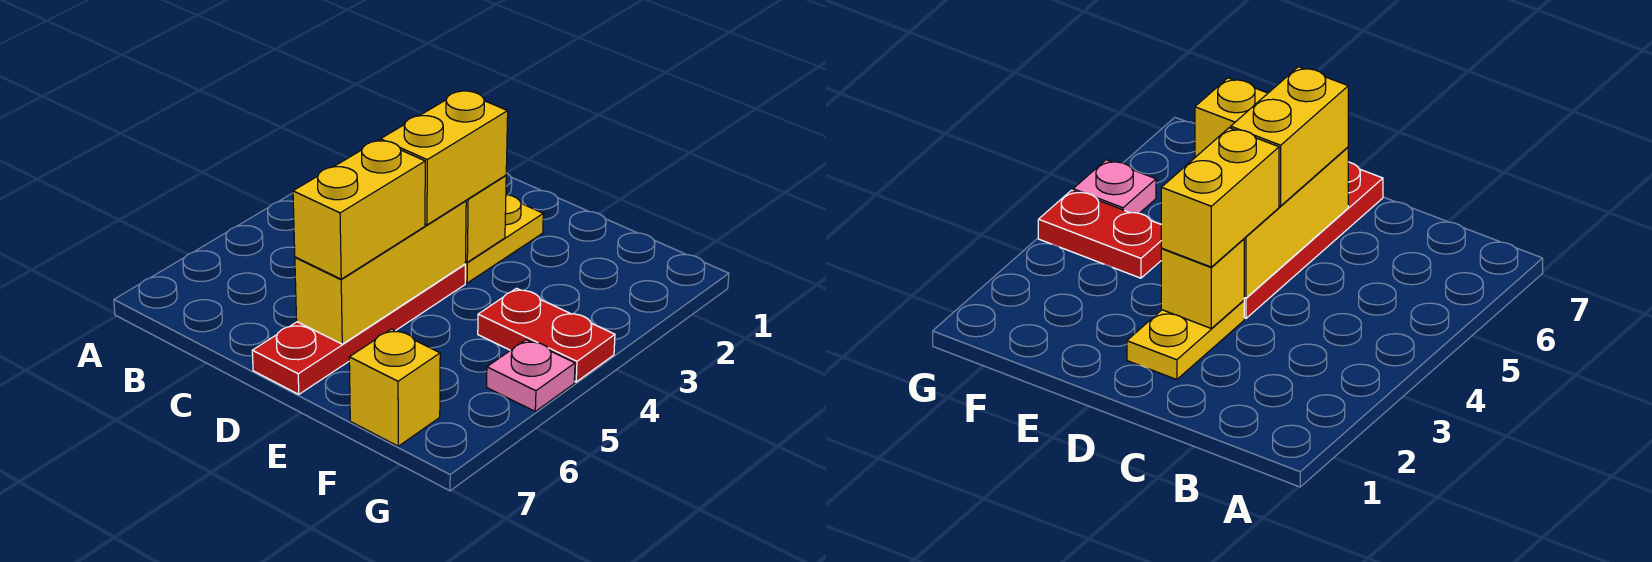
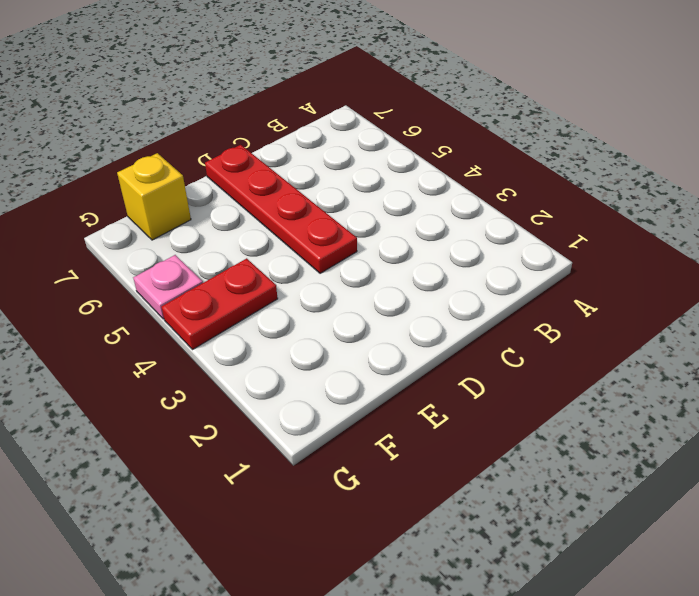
none -> yellow 1x2 plate [465,195,543,283]
none -> yellow 1x1 brick [466,175,506,262]

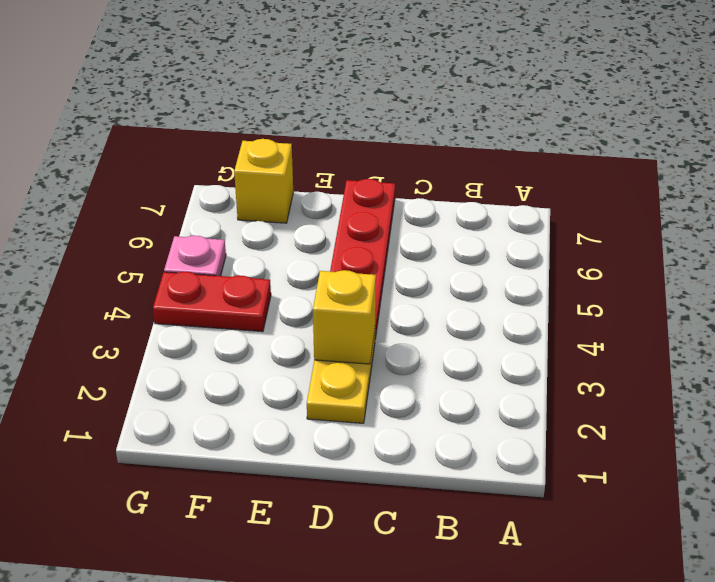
none -> yellow 1x3 brick [295,201,466,344]
none -> yellow 1x2 brick [380,91,508,225]

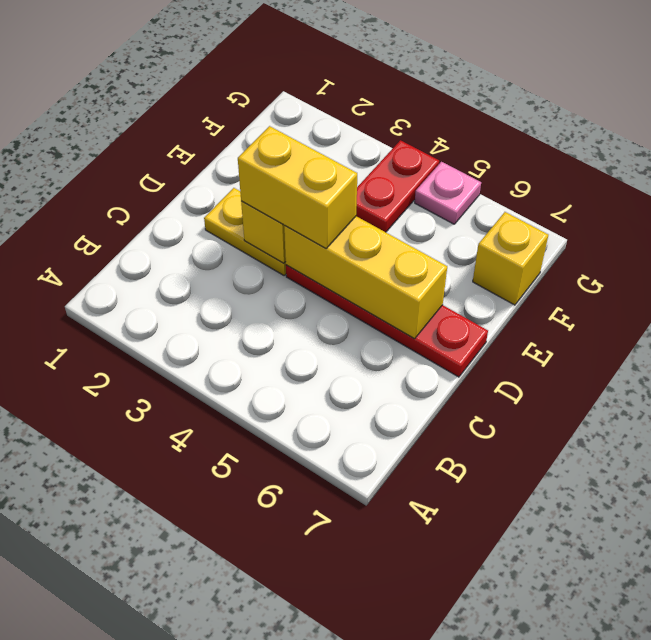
none -> yellow 1x2 brick [293,140,425,279]

